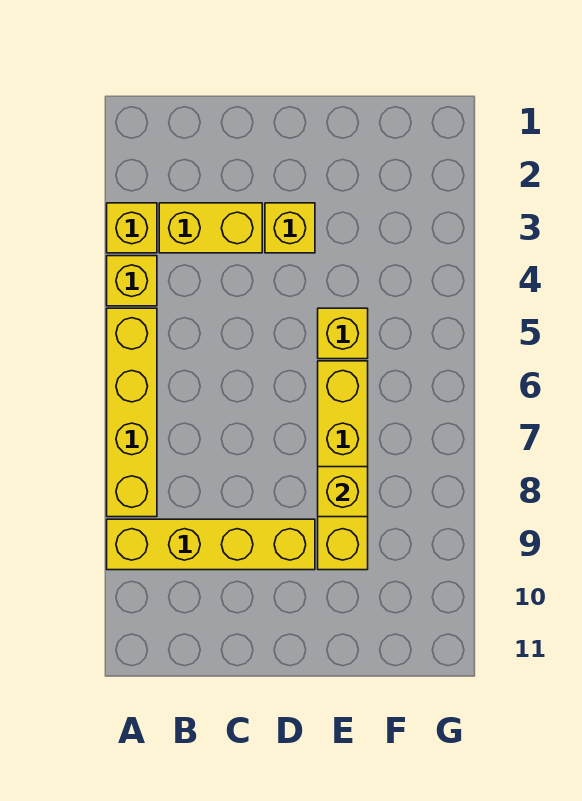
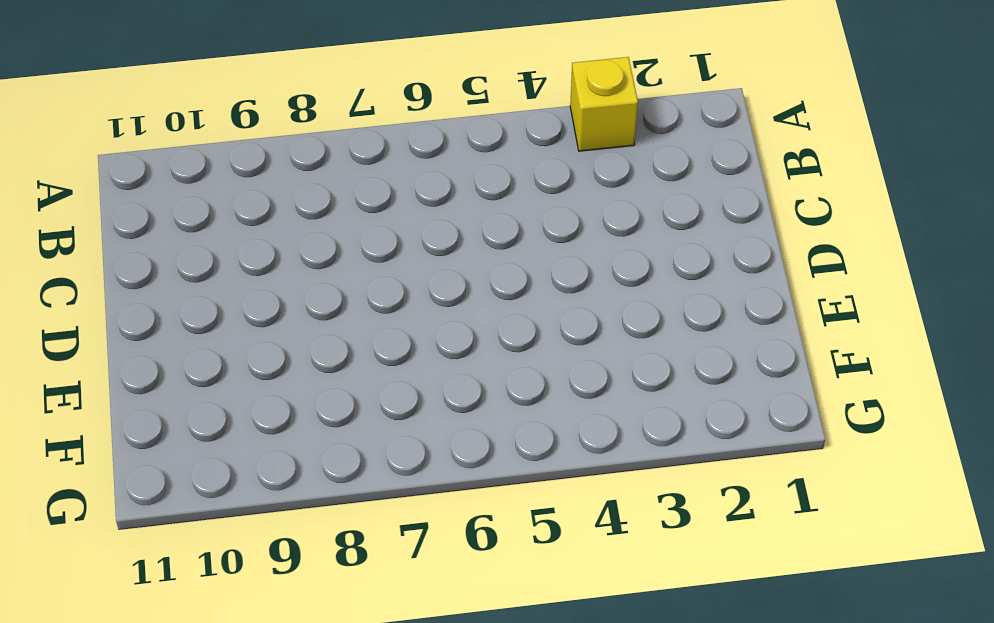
none -> yellow 1x1 brick [107,256,157,306]
none -> yellow 1x4 brick [107,308,157,517]

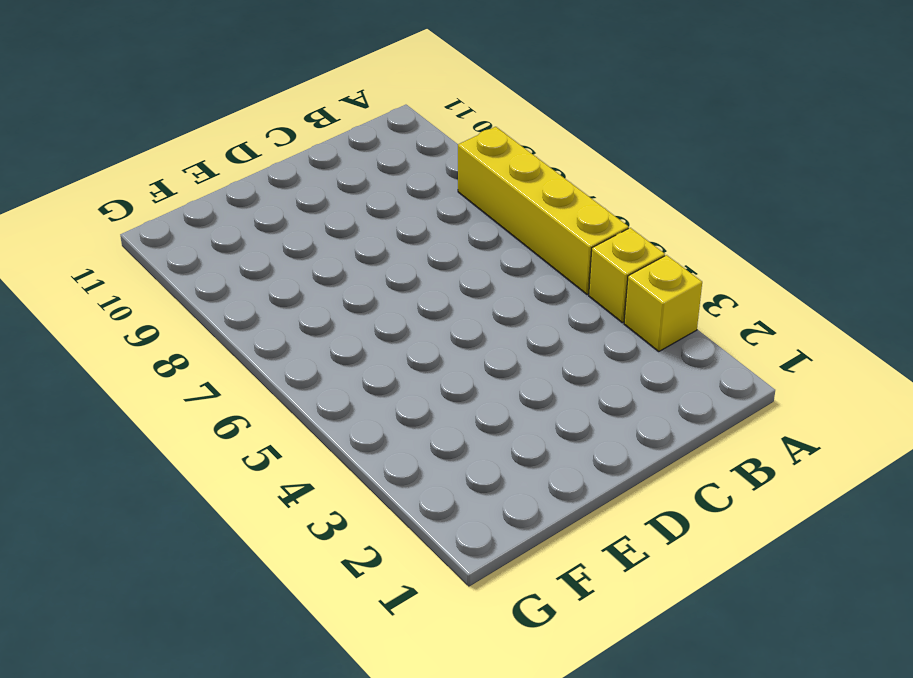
none -> yellow 1x4 brick [107,519,315,570]
none -> yellow 1x2 brick [159,203,262,253]

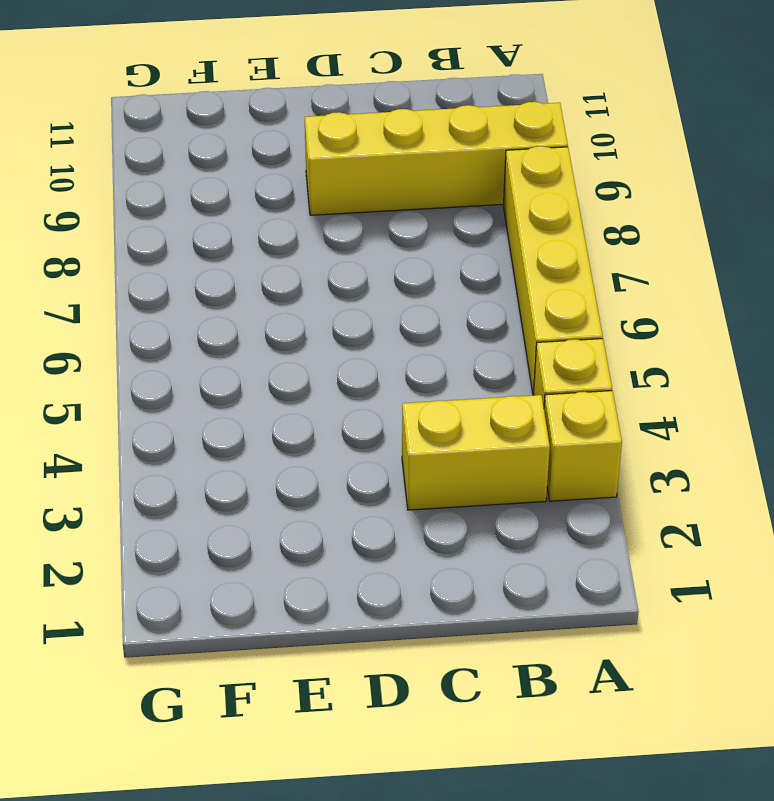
none -> yellow 1x1 brick [265,203,315,253]
none -> yellow 1x1 brick [318,308,368,359]

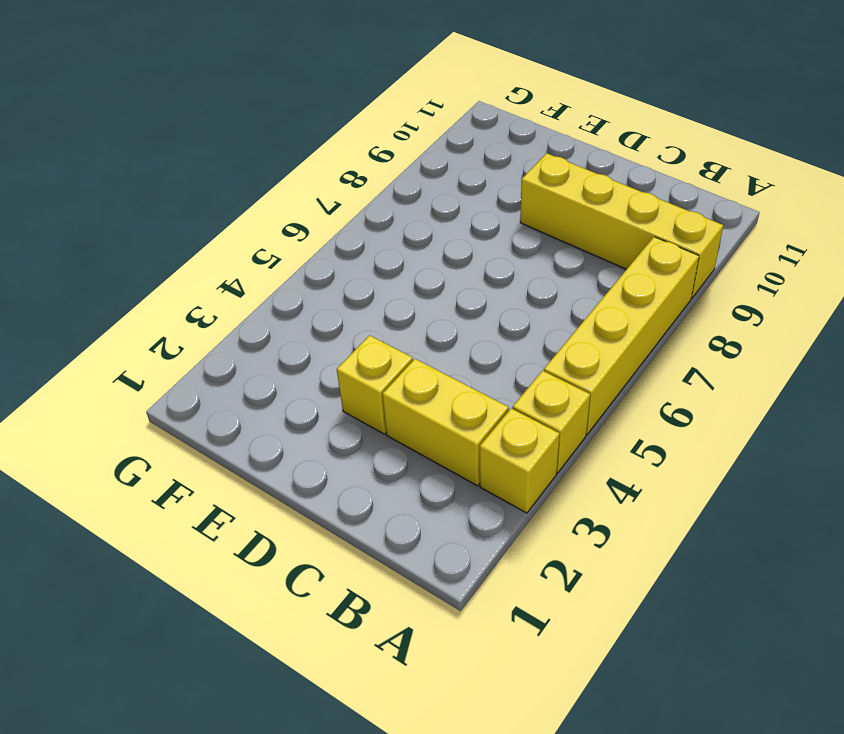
none -> yellow 1x1 brick [318,308,368,359]
none -> yellow 1x4 brick [318,361,368,570]

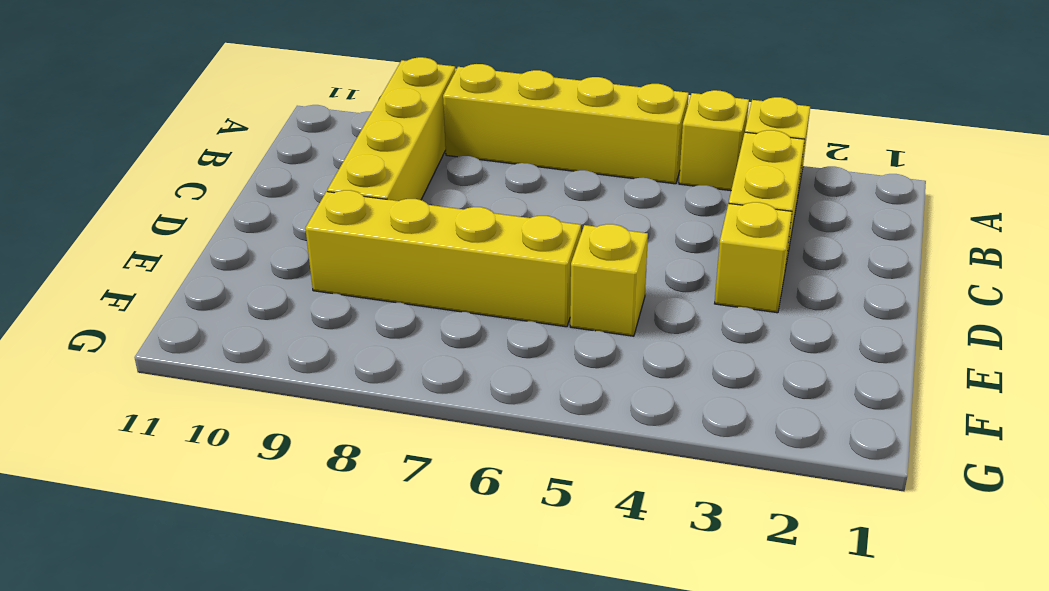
none -> yellow 1x1 brick [318,467,368,517]

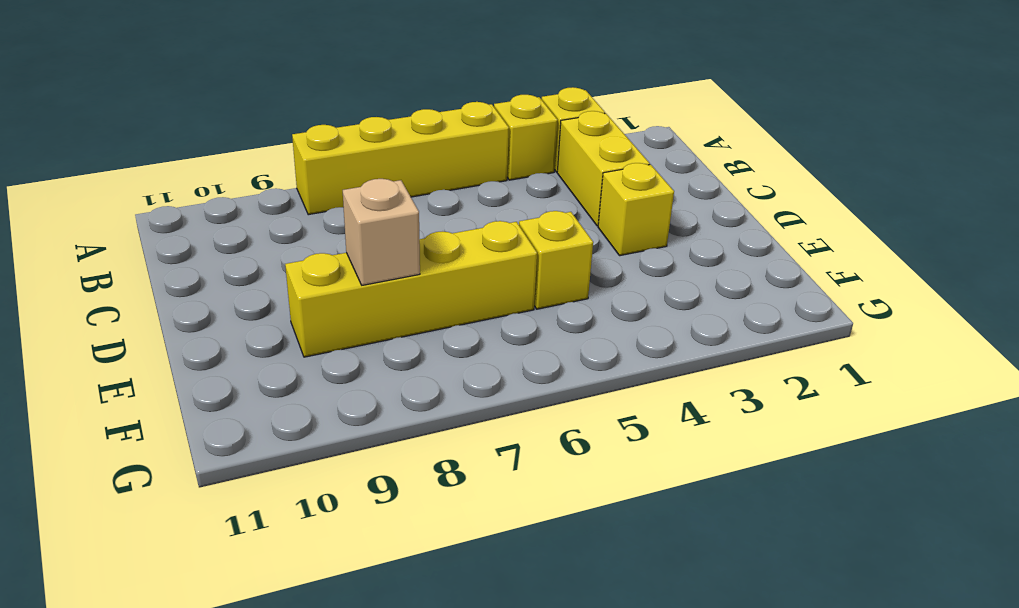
tan 1x1 brick [343,179,420,285] -> yellow 1x1 brick [318,467,368,517]
none -> yellow 1x4 brick [107,519,315,570]

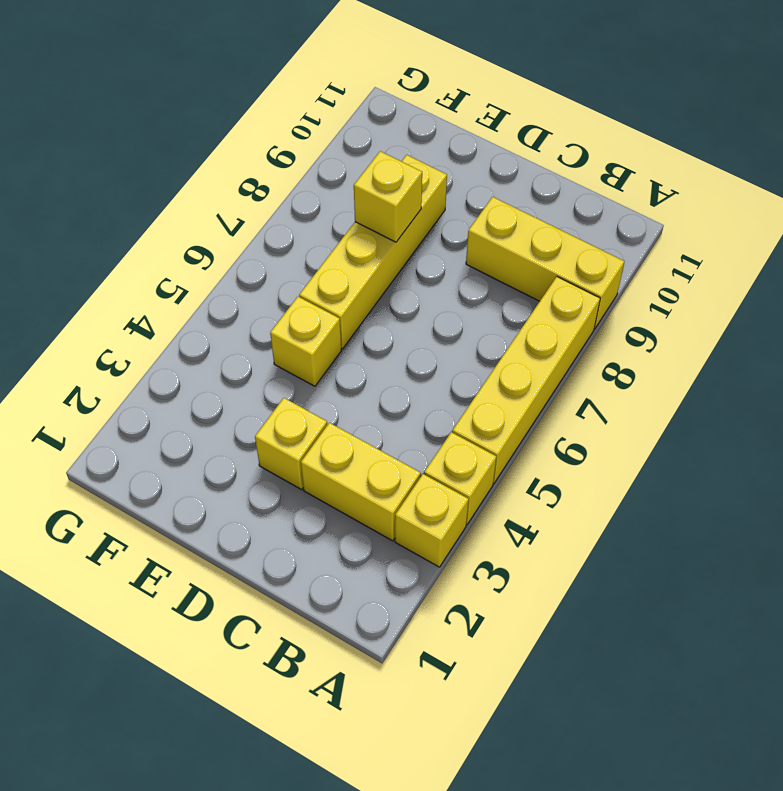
yellow 1x3 brick [466,197,624,329] -> yellow 1x4 brick [107,519,315,570]

